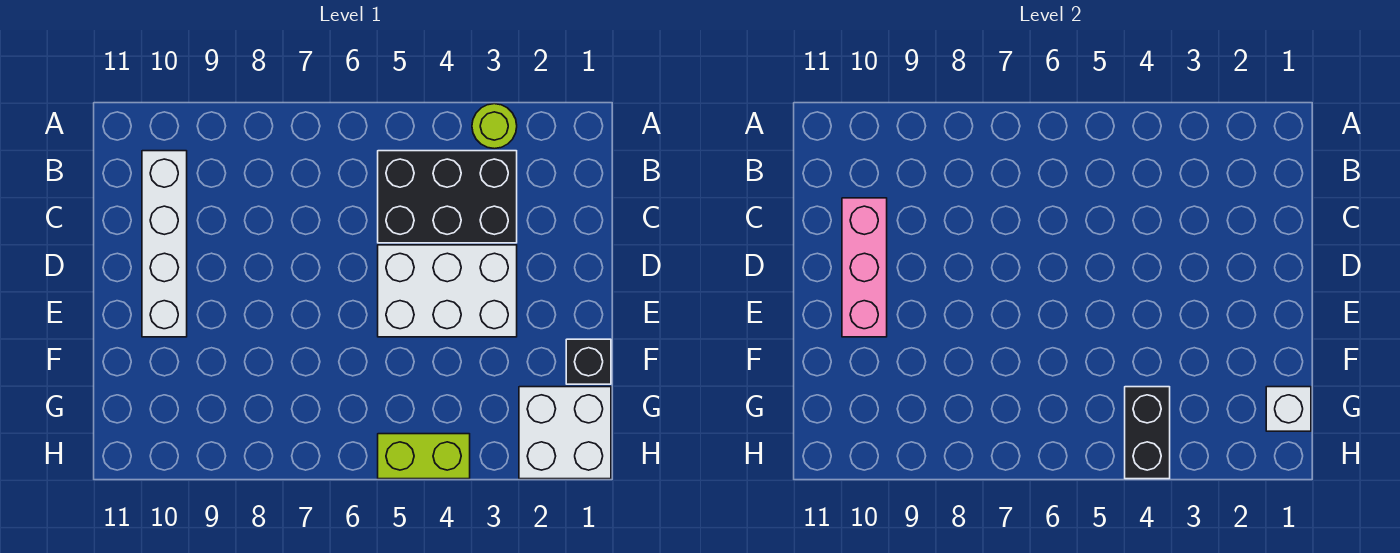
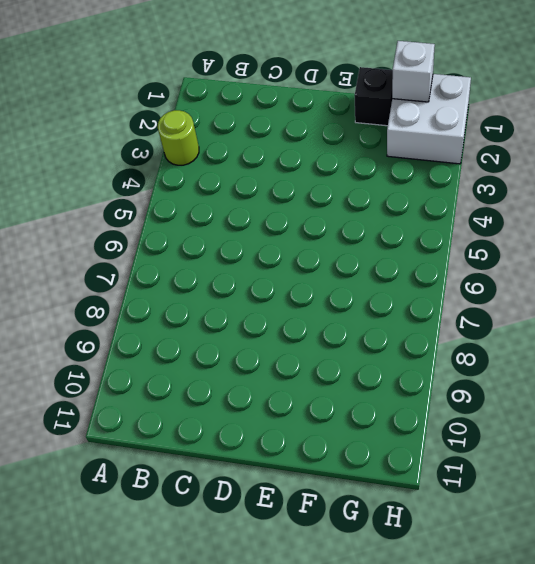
none -> black 2x3 brick [378,151,517,243]
none -> white 1x4 brick [142,151,187,337]

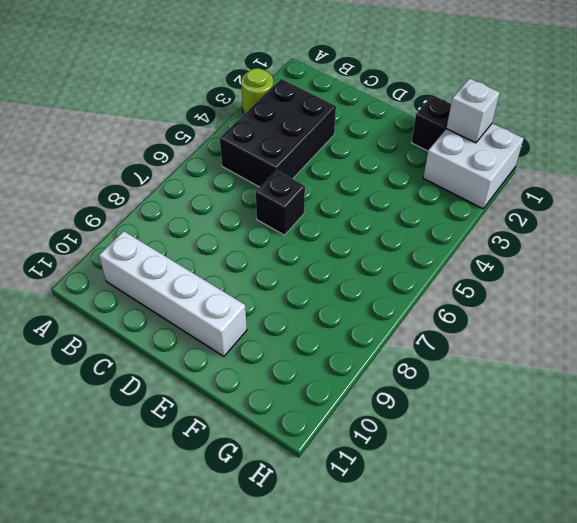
black 1x1 brick [256,170,305,235] -> none
none -> white 2x3 brick [378,245,517,337]
none -> lime 1x2 brick [378,434,470,479]

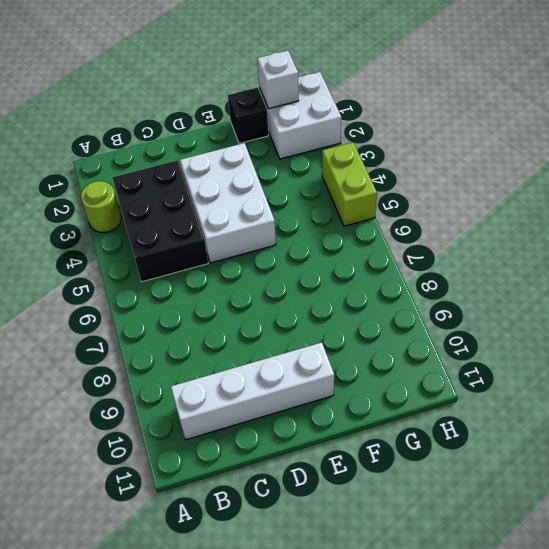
none -> pink 1x3 brick [842,198,887,337]
none -> black 1x2 brick [1125,387,1170,479]

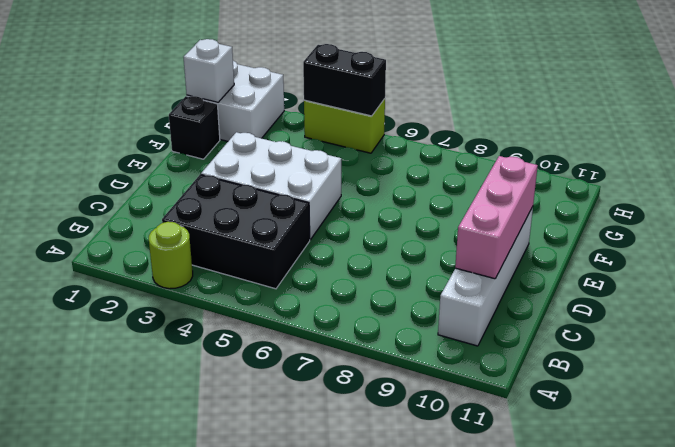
black 1x2 brick [303,44,386,116] -> black 1x2 brick turned to [1125,387,1170,479]

